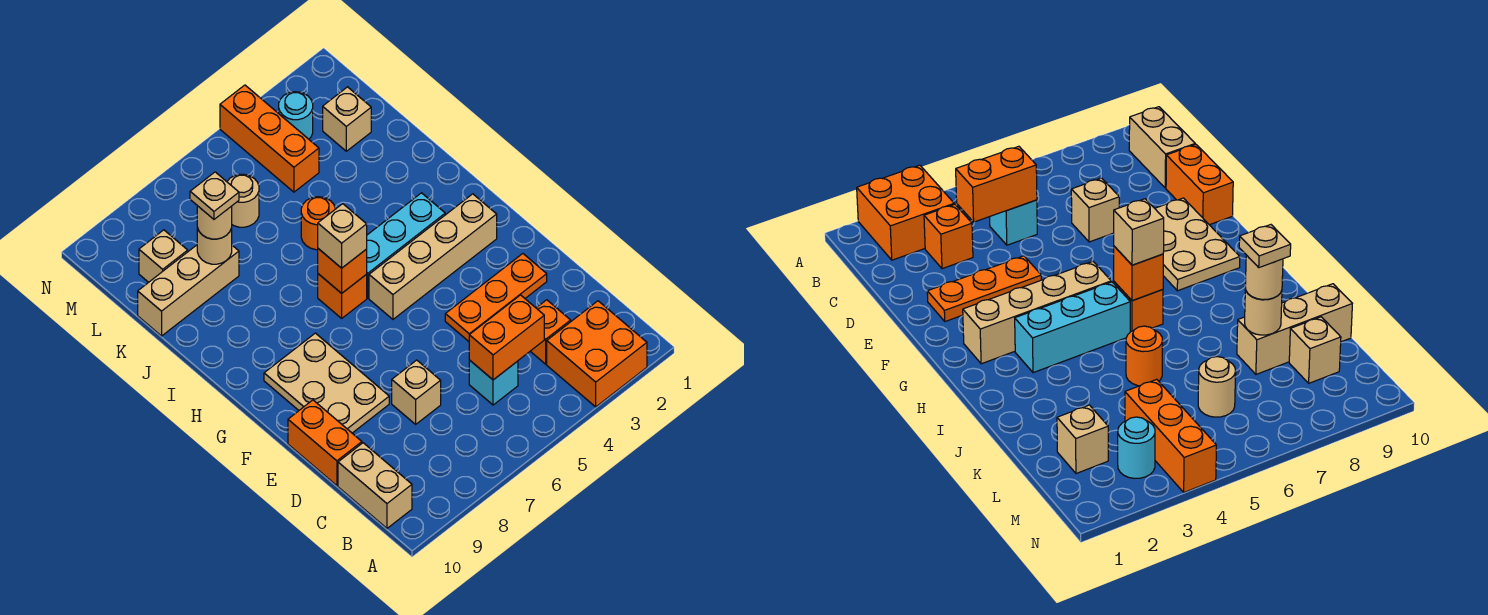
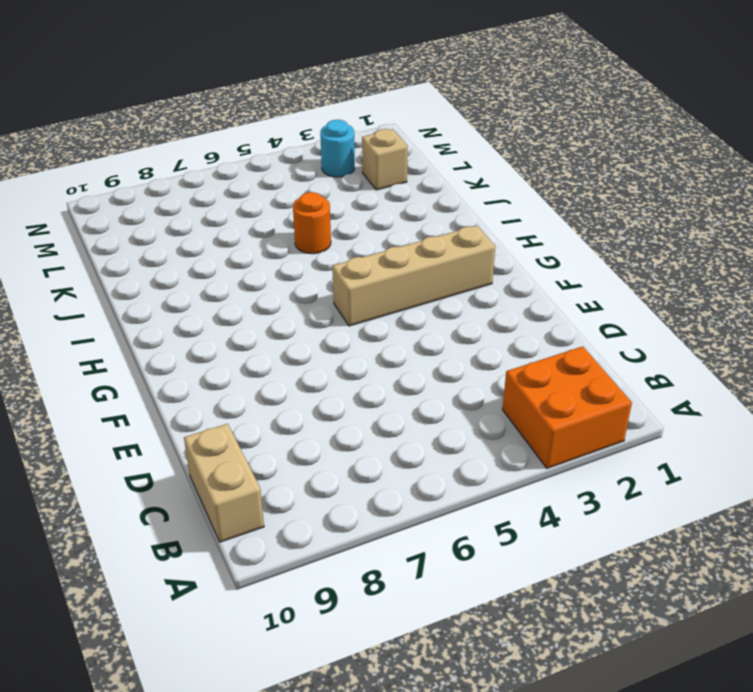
none -> orange 1x1 brick [530,300,571,364]
none -> cyan 1x1 brick [469,360,518,405]
none -> tan 1x1 brick [392,360,441,424]

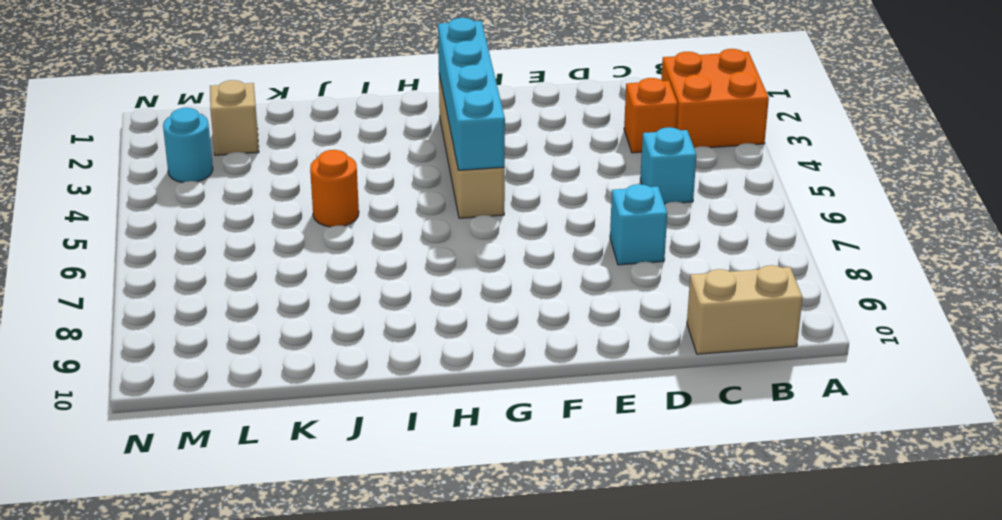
cyan 1x1 brick [610,184,667,265] -> tan 1x1 brick [392,360,441,424]
cyan 1x4 brick [438,18,505,170] -> none
none -> orange 1x2 brick [288,400,362,486]
none -> orange 1x3 plate [445,254,547,341]
none -> tan 2x3 plate [264,333,389,433]

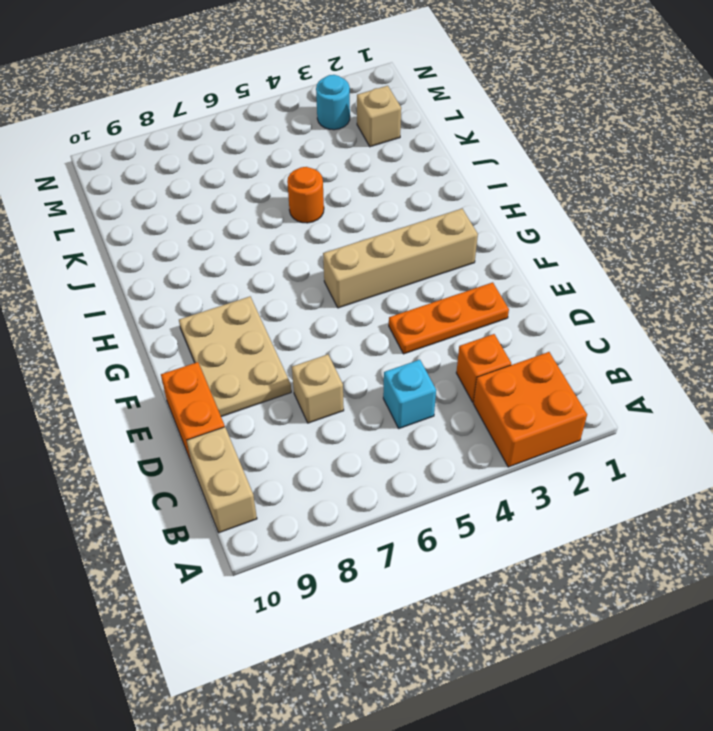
none -> cyan 1x3 brick [367,193,445,298]
none -> orange 1x1 brick [318,274,367,318]
none -> tan 1x3 brick [138,245,239,336]

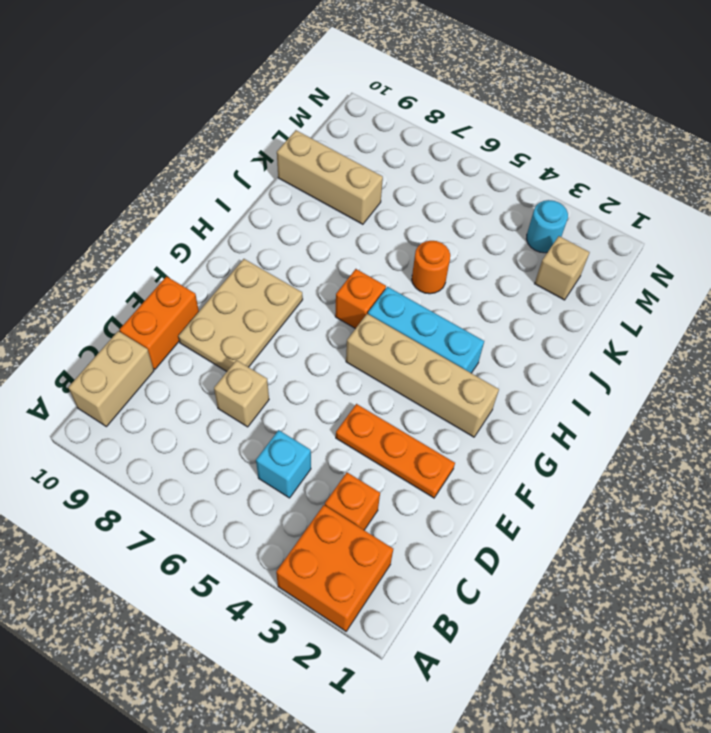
none -> orange 1x3 brick [220,85,319,192]
none -> tan 1x1 round brick [227,174,259,227]
none -> tan 1x1 brick [139,230,188,282]

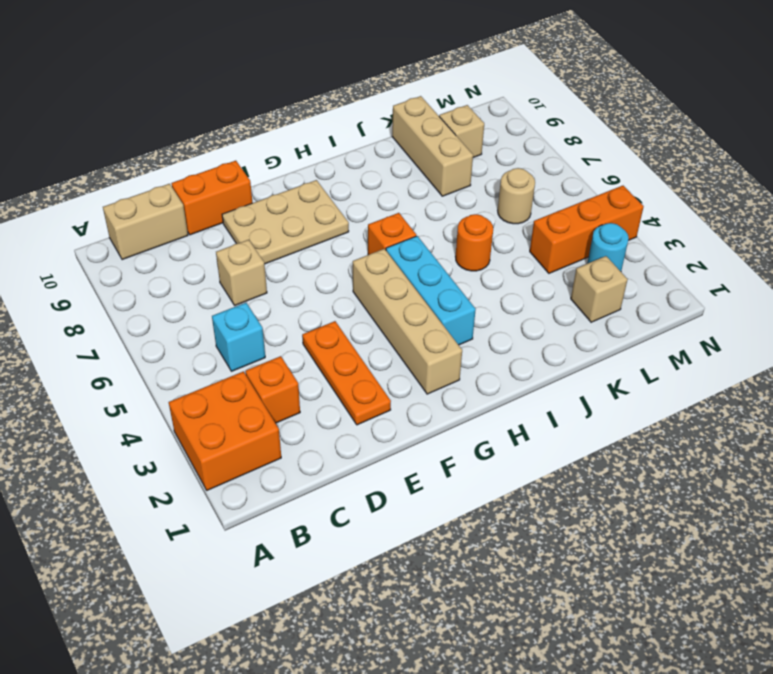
none -> orange 1x2 brick [469,295,544,380]
none -> orange 1x1 brick [318,249,367,293]
none -> tan 1x1 round brick [197,228,232,264]

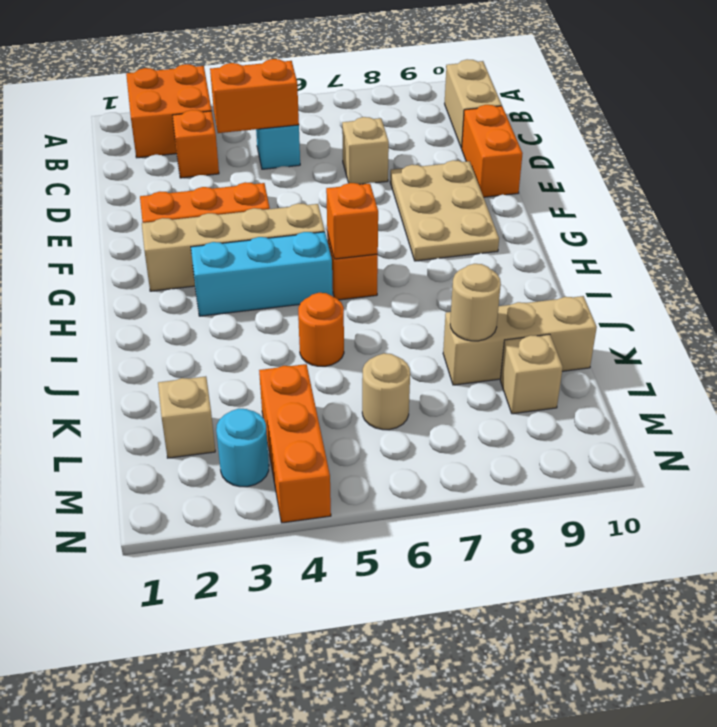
none -> tan 1x1 brick [318,204,367,268]
none -> tan 1x1 round brick [197,206,232,239]
none -> tan 1x1 plate [190,172,239,219]

